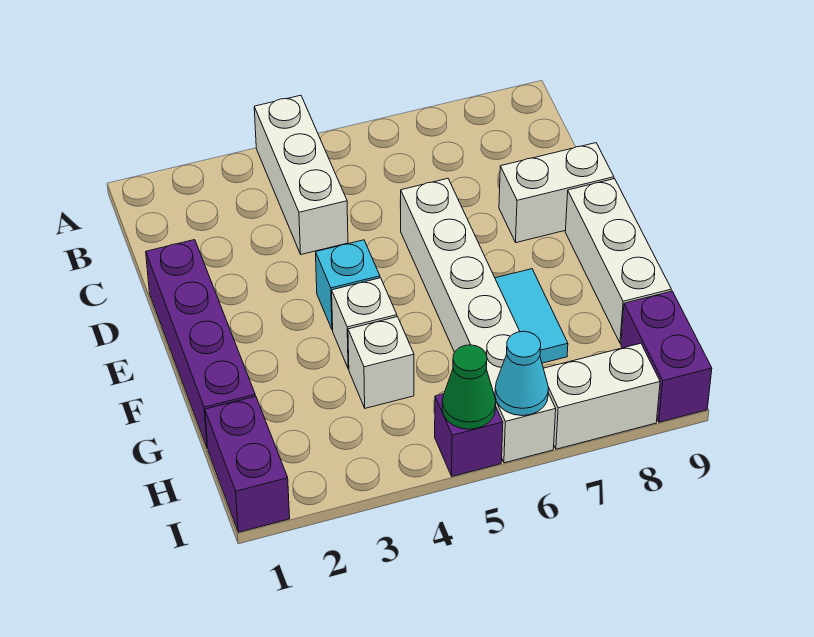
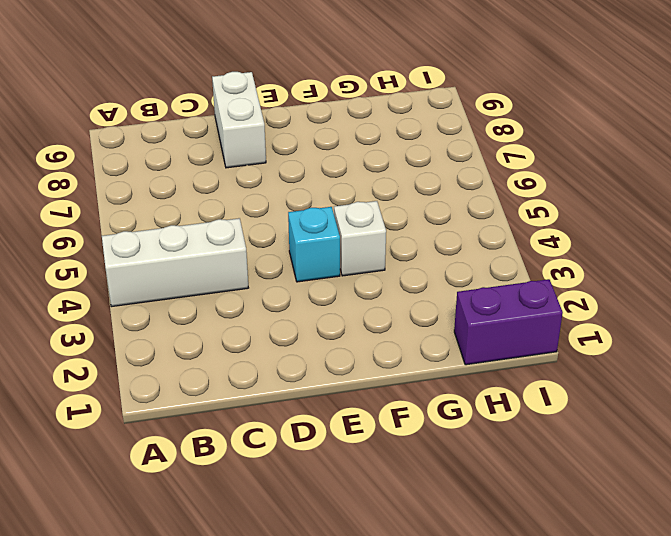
none -> purple 1x4 brick [146,240,255,448]
none -> white 1x6 brick [400,179,556,463]
none -> white 1x3 brick [565,179,671,343]

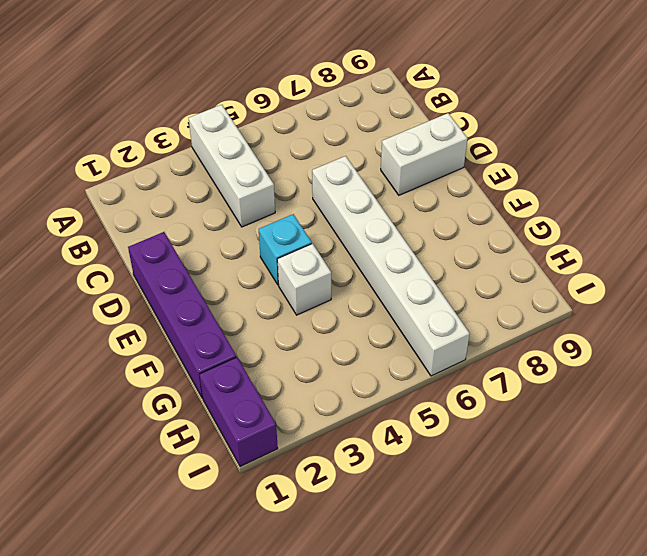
none -> white 1x3 brick [565,179,671,343]
none -> cyan 1x2 tile [495,269,568,363]
none -> white 1x1 brick [348,317,414,408]

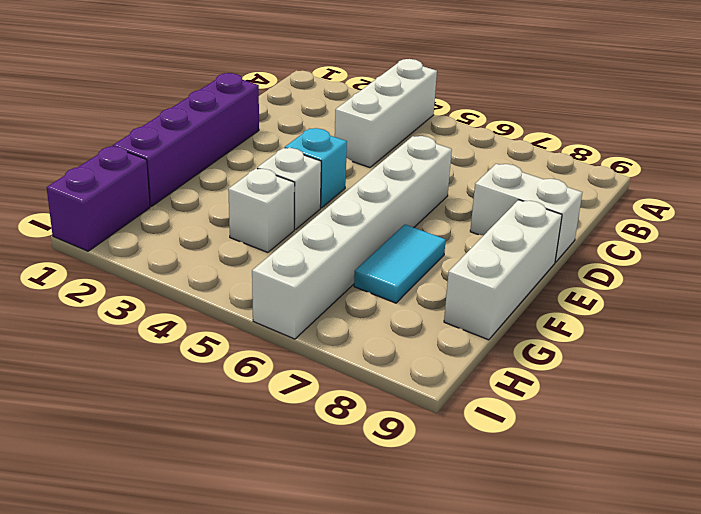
none -> purple 1x2 brick [621,291,712,422]
none -> purple 1x1 brick [435,394,503,476]
none -> white 1x2 brick [543,343,660,449]

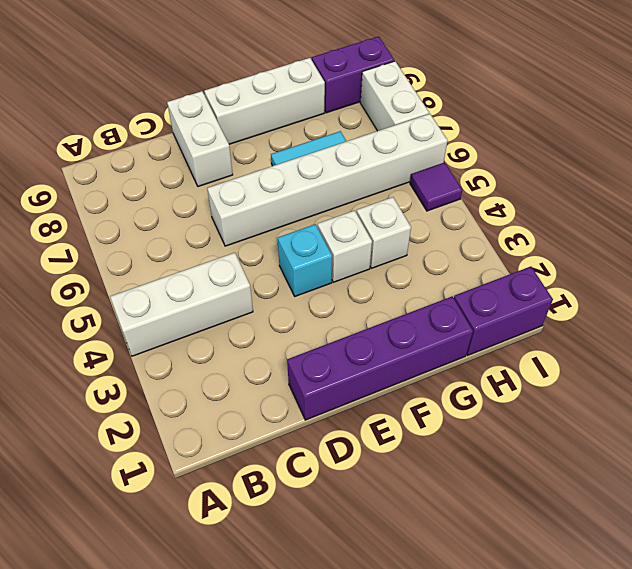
purple 1x1 tile [410,162,462,211] -> purple 1x1 brick [435,394,503,476]
none -> green 1x1 cone [442,345,496,429]
none -> cyan 1x1 cone [495,331,549,416]

